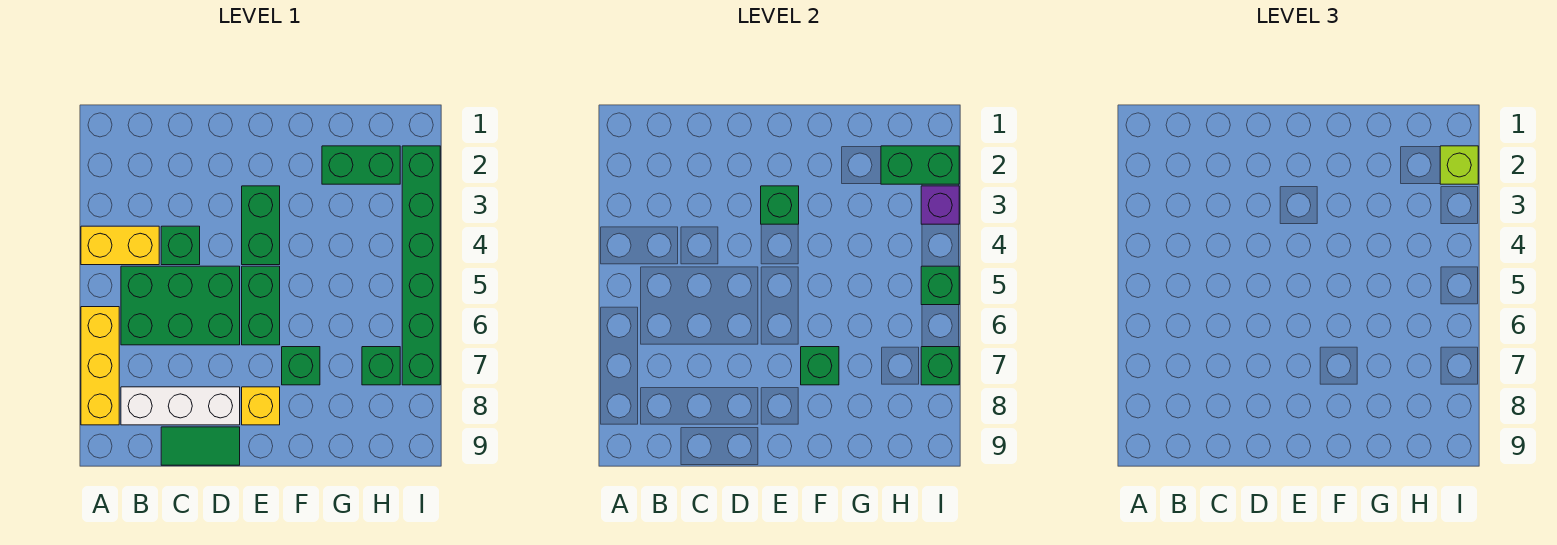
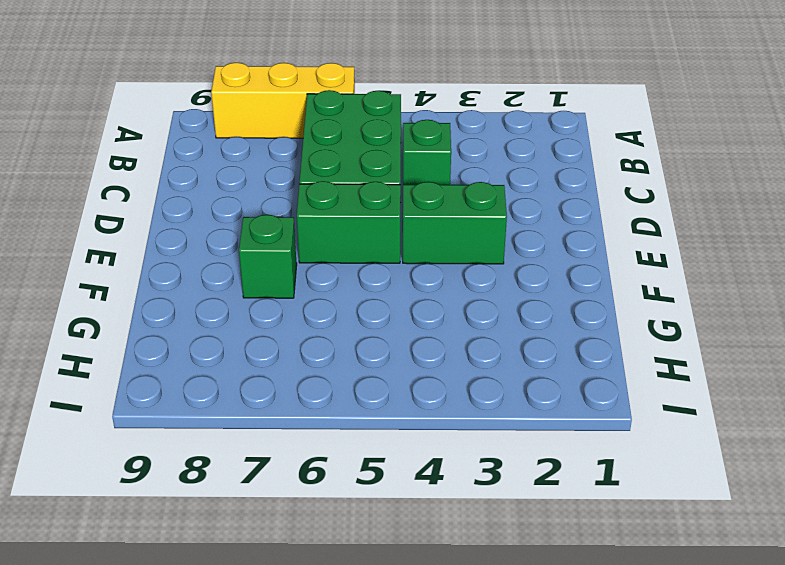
none -> yellow 1x2 brick [81,226,159,265]
none -> white 1x3 brick [121,387,240,425]
none -> green 1x2 tile [161,427,240,465]

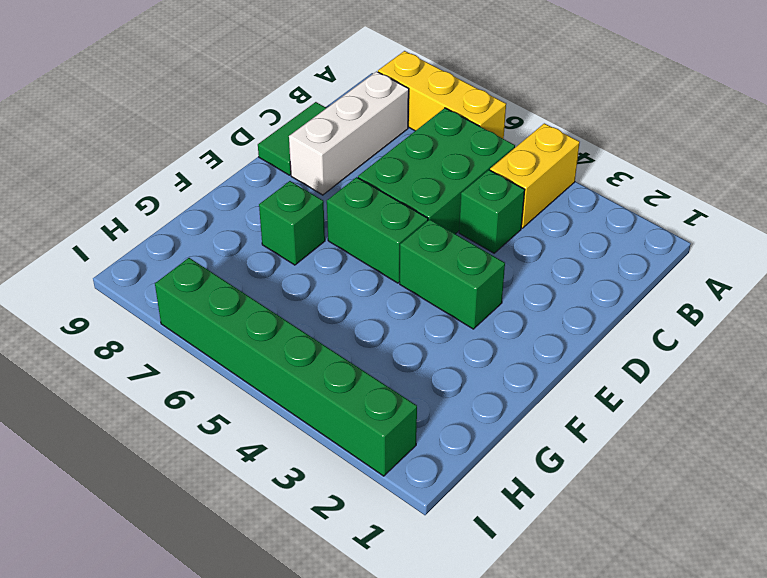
none -> yellow 1x1 brick [242,387,280,425]
none -> green 1x2 brick [322,146,400,184]
none -> green 1x1 brick [362,347,400,385]

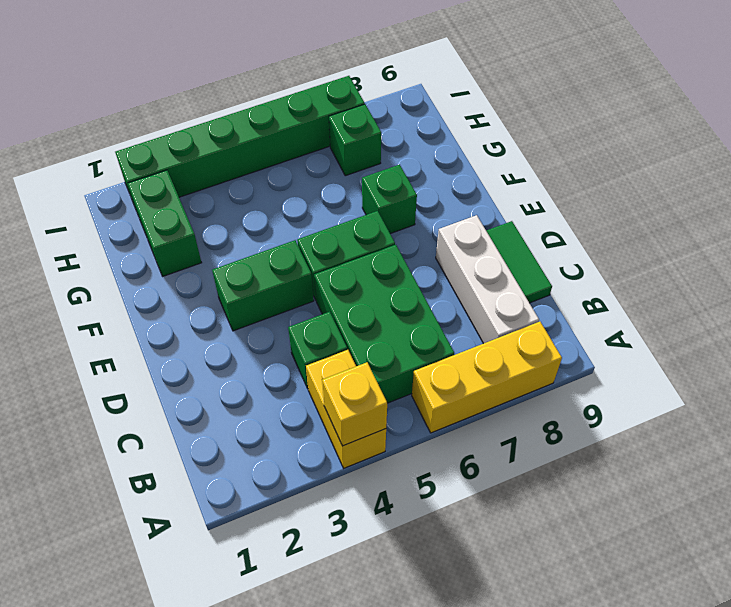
yellow 1x1 brick [322,362,387,446] -> yellow 1x1 brick moved to [242,387,280,425]
none -> green 1x1 brick [761,186,799,224]
none -> green 1x1 brick [801,347,839,385]
none -> green 1x2 brick [881,146,959,184]

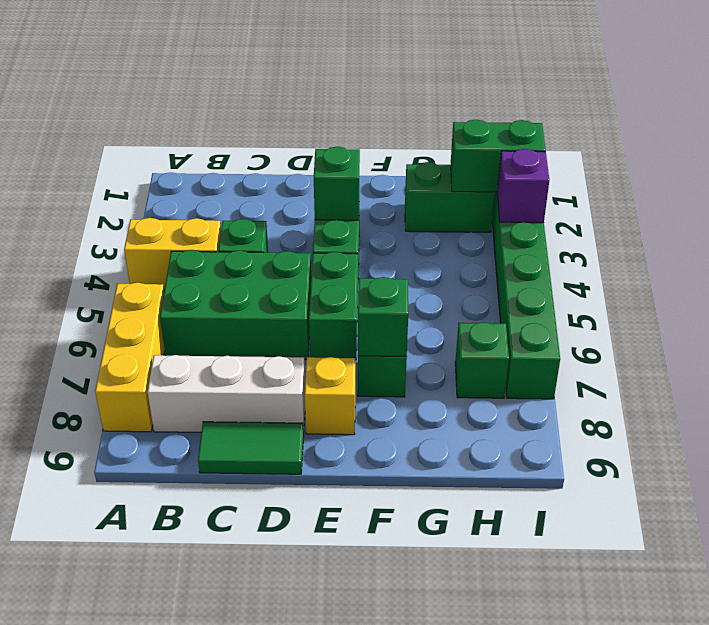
none -> green 1x1 brick [921,266,959,305]
none -> green 1x1 brick [921,347,959,385]
none -> lime 1x1 brick [1440,146,1478,184]

